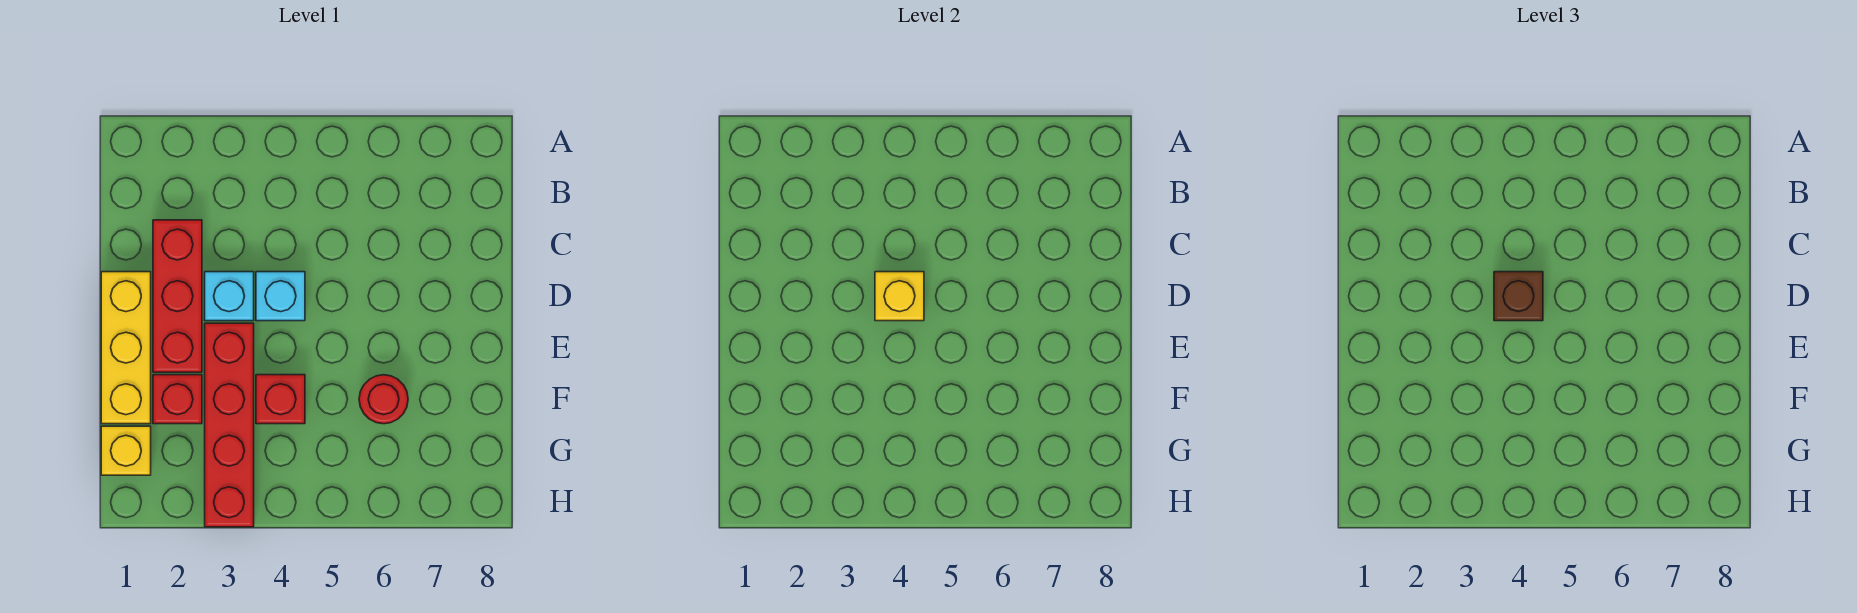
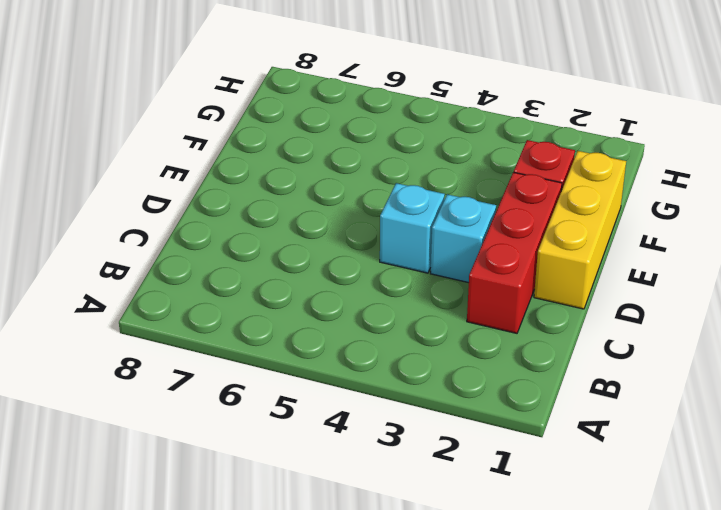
none -> red 1x4 brick [205,323,254,527]
none -> red 1x1 brick [256,375,305,424]

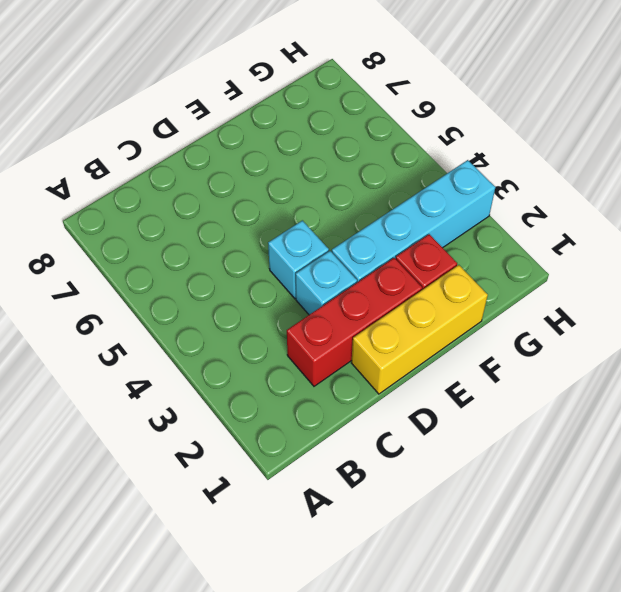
cyan 1x4 brick [332,160,495,282] -> red 1x4 brick [205,323,254,527]
none -> red 1x1 brick [256,375,305,424]
none -> red 1x1 round brick [359,375,408,424]

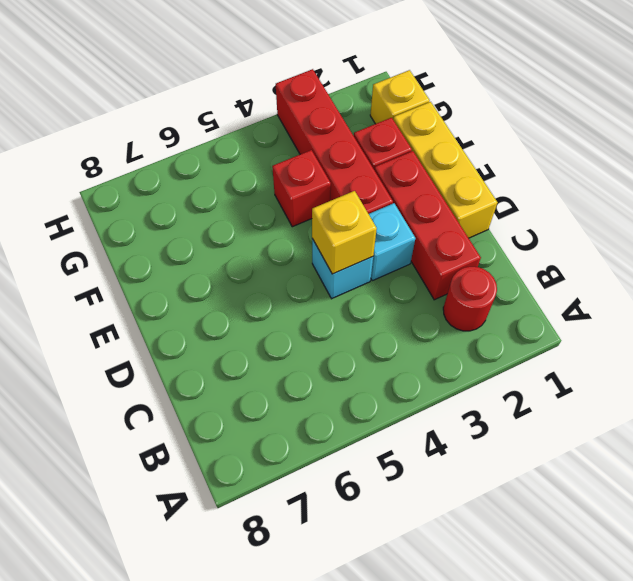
red 1x1 round brick [443,267,497,331] -> red 1x1 round brick moved to [359,375,408,424]
none -> brown 1x1 brick [1494,272,1543,321]

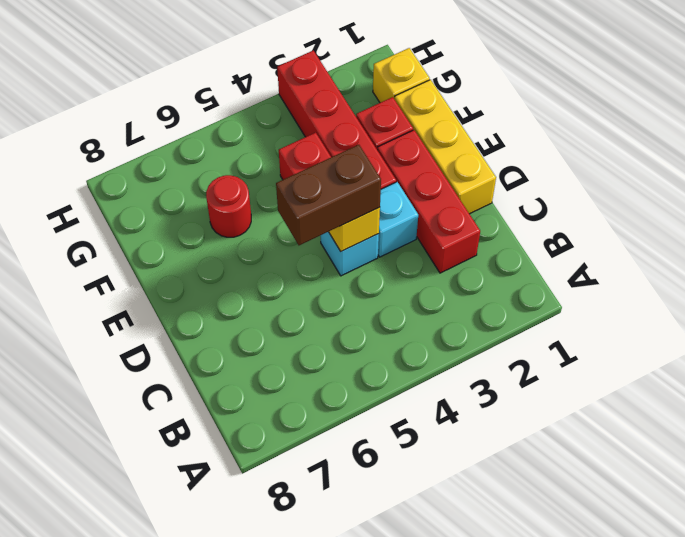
brown 1x2 brick [276,145,381,245] -> brown 1x1 brick [1494,272,1543,321]

